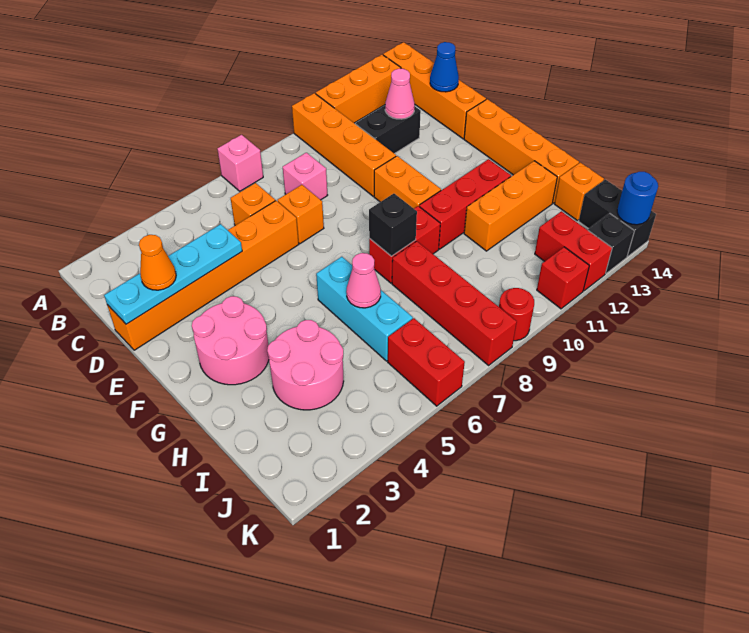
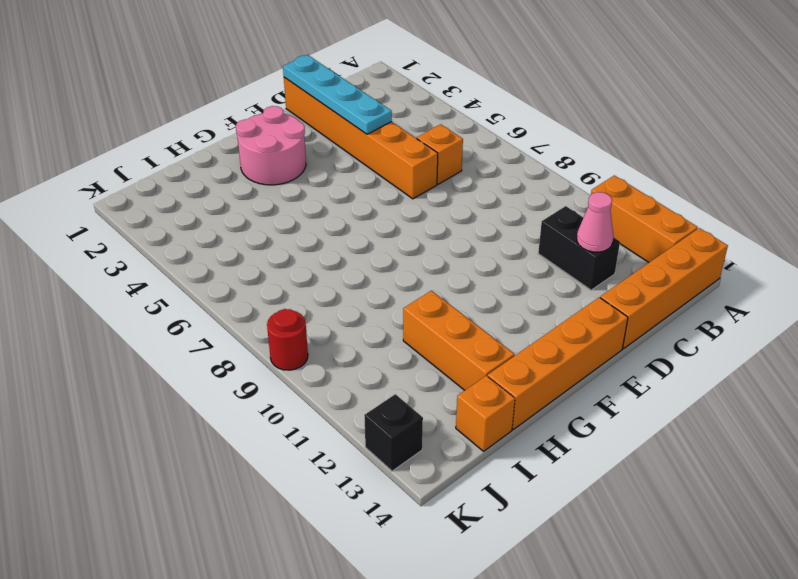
none -> pink 1x1 brick [217,135,263,191]
none -> orange 1x4 brick [292,93,396,196]
none -> pink 1x1 brick [283,153,328,200]
none -> orange 1x1 brick [278,185,324,244]

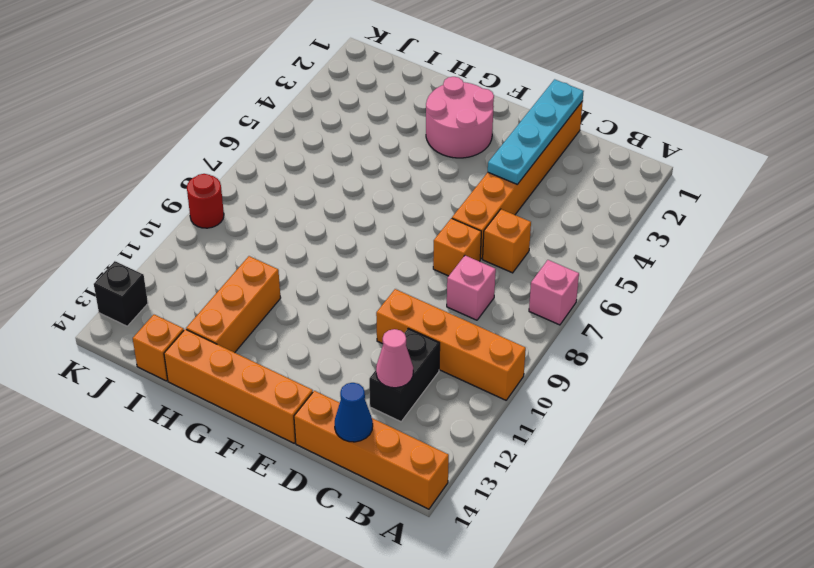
none -> orange 1x3 brick [316,55,401,123]
none -> orange 1x2 brick [374,156,441,208]
none -> cyan 1x3 brick [316,257,413,361]
none -> red 1x2 brick [369,206,440,283]

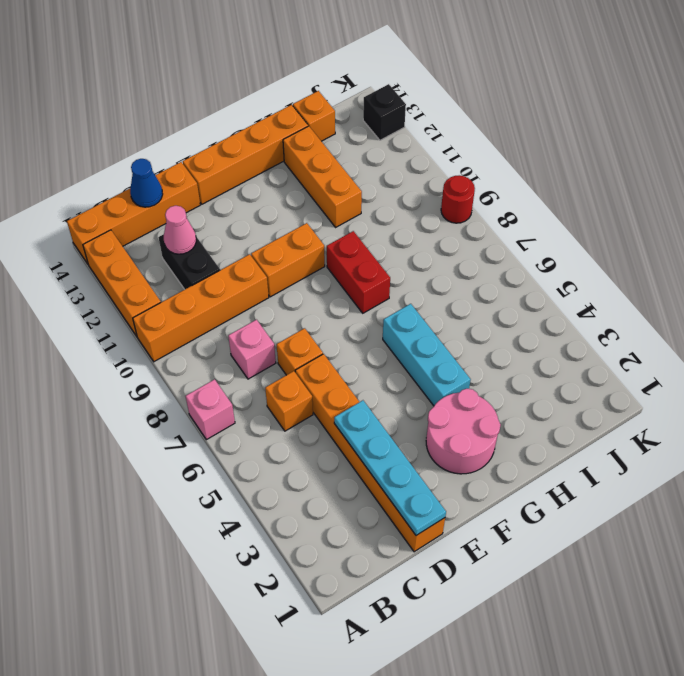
cyan 1x3 brick [383,304,471,406] -> cyan 1x3 brick turned to [316,257,413,361]
none -> red 1x3 brick [419,159,511,249]
none -> pink 2x2 round brick [267,320,344,410]
none -> red 1x4 brick [392,241,517,365]
none -> red 1x2 brick [388,318,465,406]

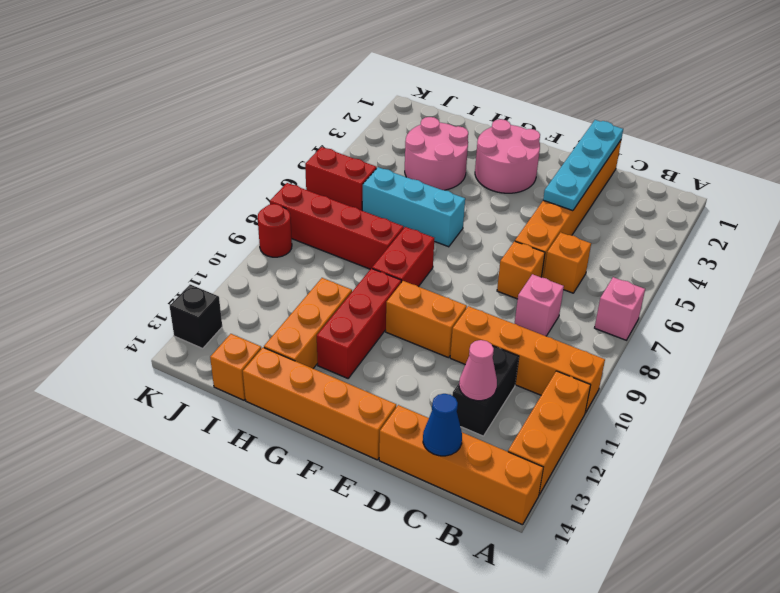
none -> red 1x2 brick [535,211,612,291]
none -> black 1x2 brick [579,180,656,257]
none -> red 1x1 brick [537,247,589,309]
none -> black 1x1 brick [369,194,417,256]

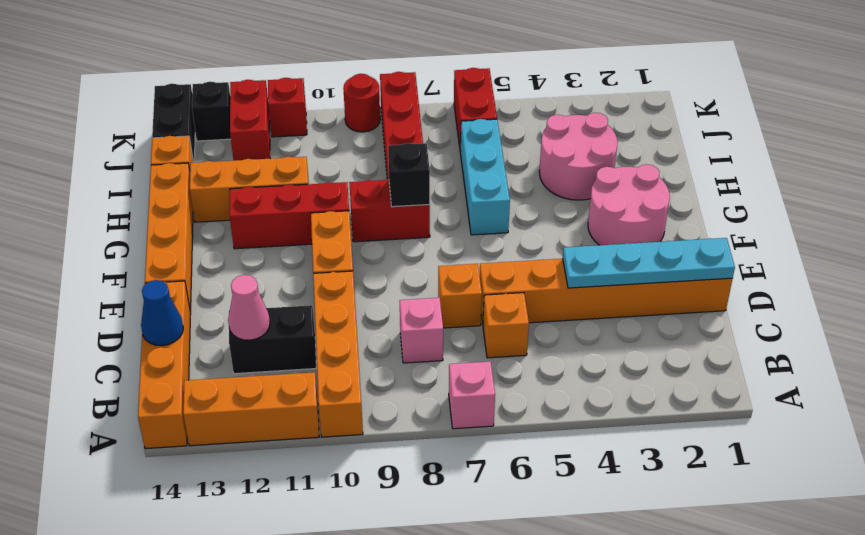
none -> pink 1x1 cone [346,253,381,308]
none -> blue 1x1 round brick [617,172,658,225]
none -> orange 1x1 cone [139,235,176,290]

